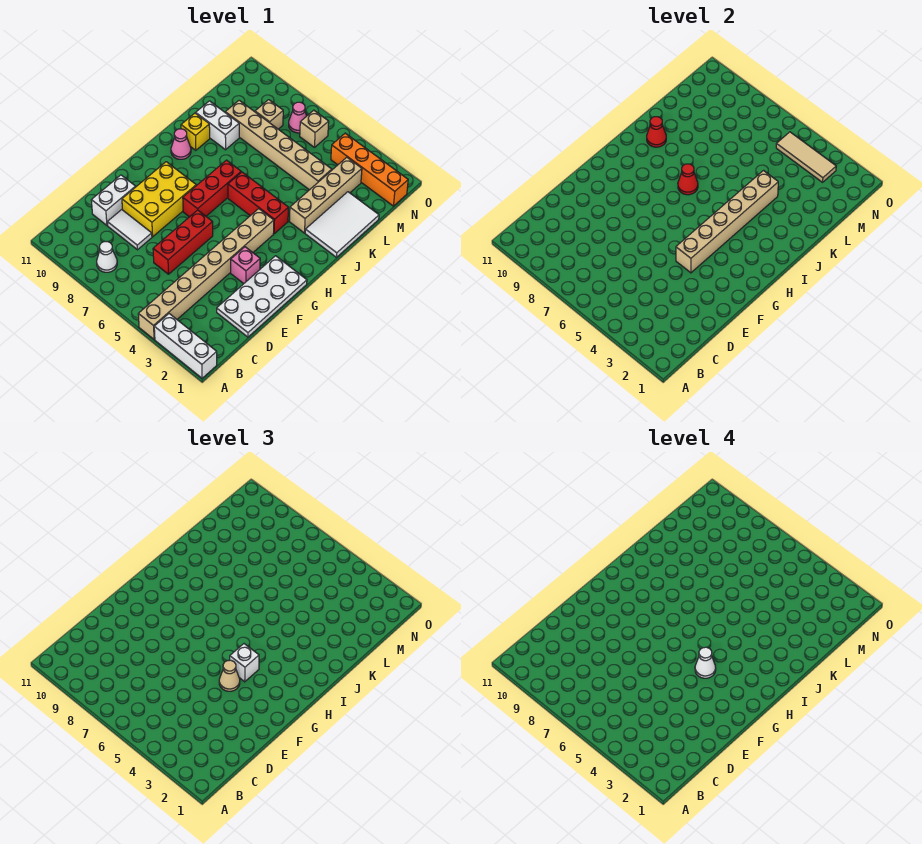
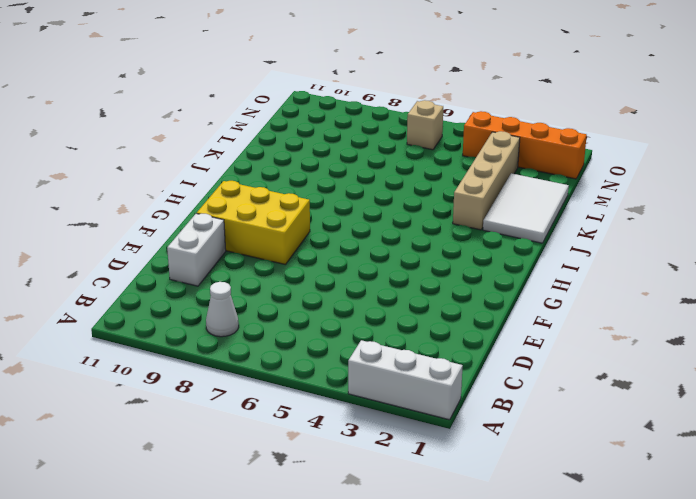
yellow 2x3 brick [197,181,310,265] -> yellow 2x3 brick turned to [122,162,196,237]
none -> tan 1x8 brick [138,209,274,340]
none -> white 2x4 plate [217,256,307,337]
none -> red 1x3 brick [153,210,213,274]

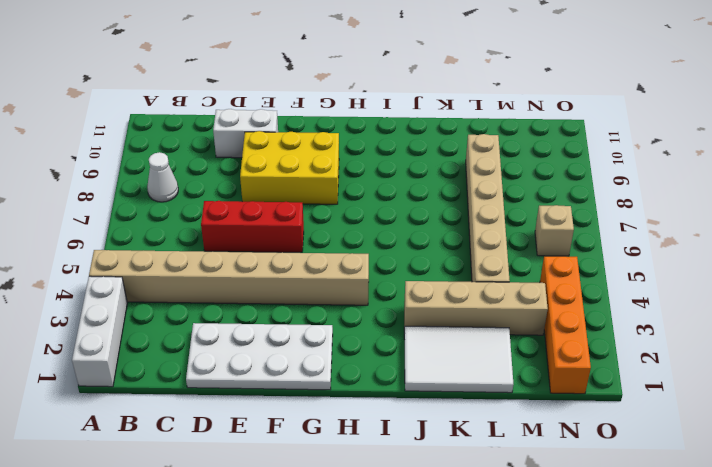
none -> white 1x2 tile [107,210,152,250]
none -> pink 1x1 brick [231,247,260,284]
none -> red 1x3 brick [183,160,241,217]

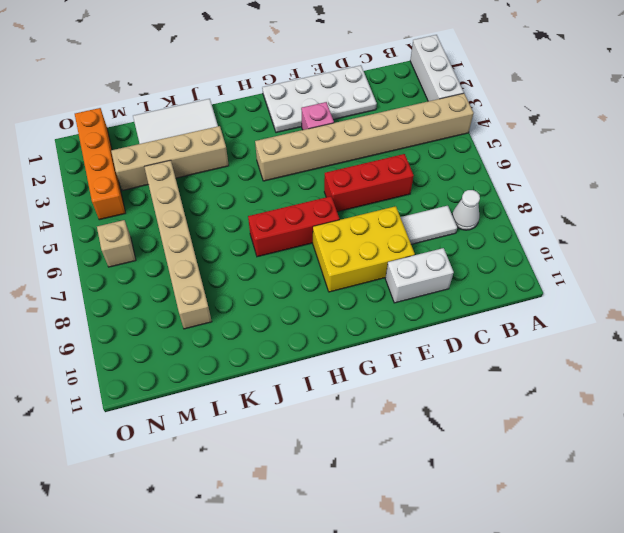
white 1x2 tile [400,206,457,244] -> white 1x2 tile turned to [107,210,152,250]
none -> red 1x3 brick [228,172,288,234]
none -> pink 1x1 cone [171,129,191,159]
none -> yellow 1x1 brick [181,113,210,150]

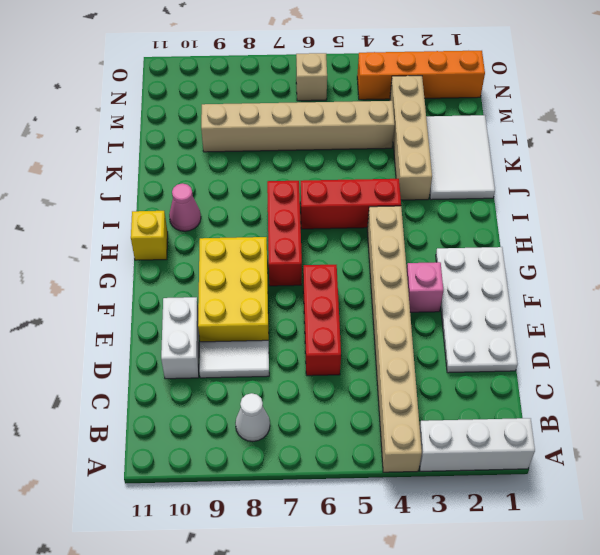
yellow 1x1 brick [131,211,168,260] -> yellow 1x1 brick moved to [181,113,210,150]
none -> white 1x2 brick [196,101,239,150]
none -> tan 1x1 brick [255,100,283,129]
none -> pink 1x1 cone [289,102,306,133]

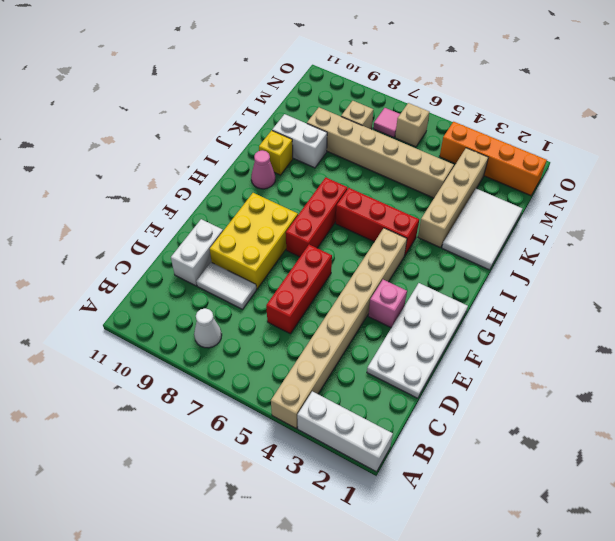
pink 1x1 tile [373,108,400,137] -> pink 1x1 cone [289,102,306,133]
none -> tan 1x6 brick [676,171,778,273]
none -> red 1x1 cone [678,164,698,195]
none -> red 1x1 cone [647,117,666,147]

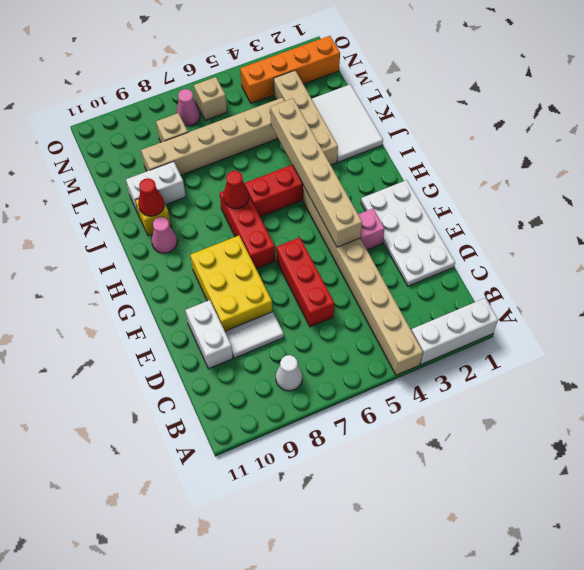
none -> tan 1x3 tile [776,132,836,182]
none -> tan 1x1 cone [219,660,240,691]
none -> white 1x1 brick [230,644,259,682]

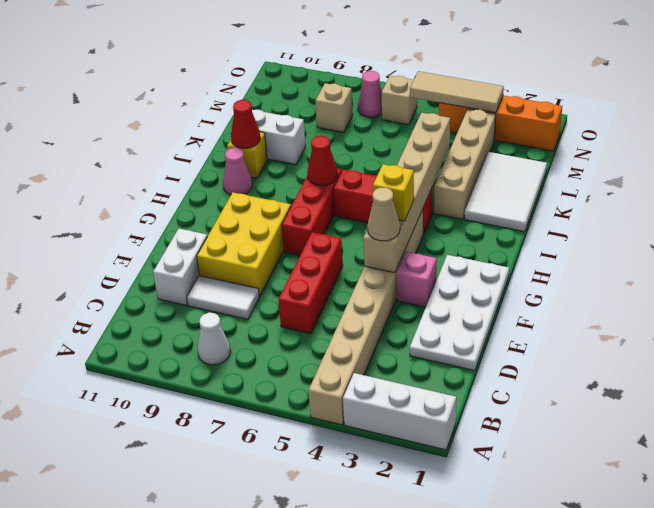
yellow 1x1 brick [373,164,414,221] -> white 1x1 brick [230,644,259,682]
none -> tan 1x6 brick [225,100,332,190]
none -> white 1x1 cone [695,647,716,678]

